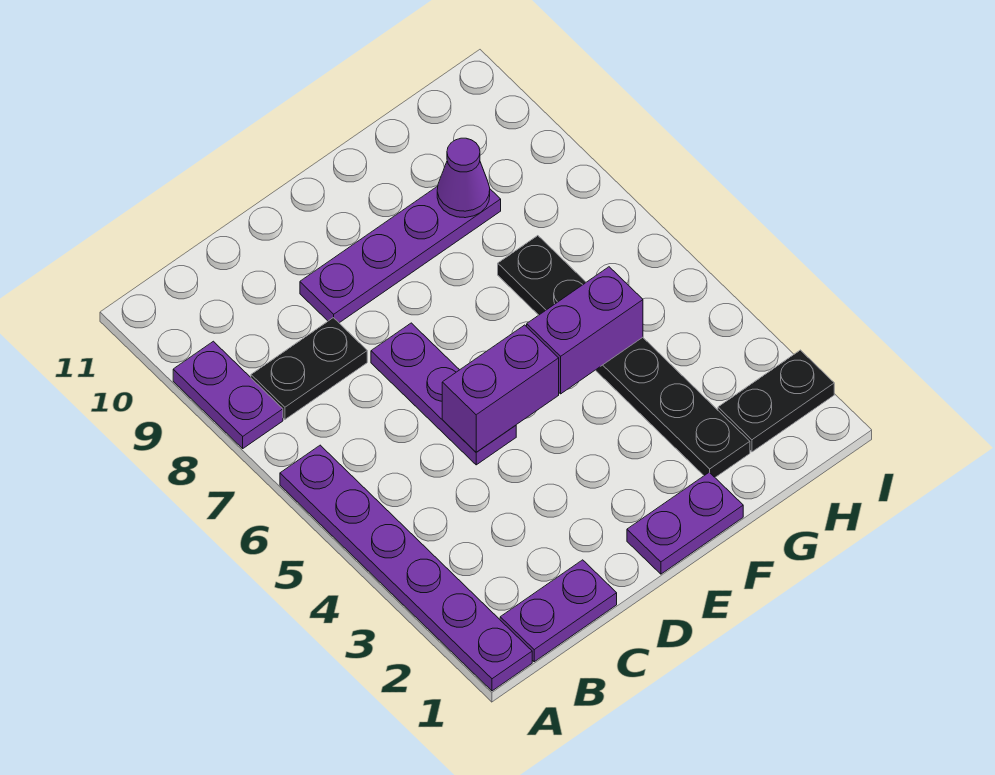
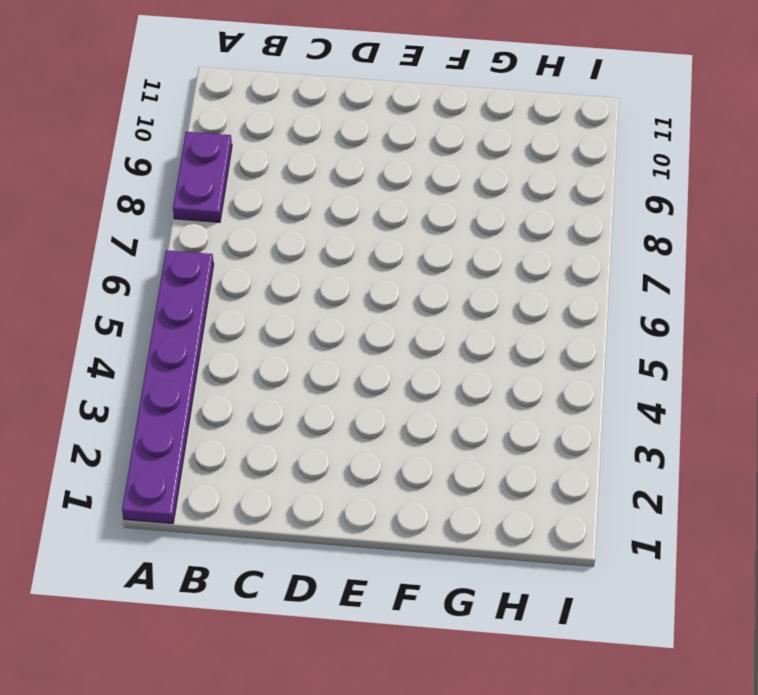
none -> purple 1x2 plate [500,560,617,662]
none -> black 1x2 plate [251,318,367,419]
none -> purple 1x3 plate [371,323,516,465]

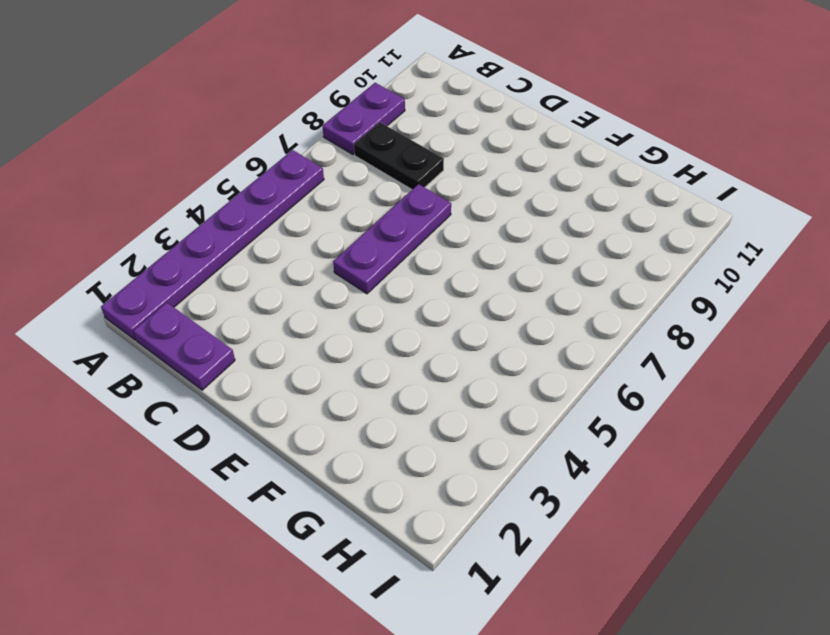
none -> purple 1x4 plate [300,186,501,323]
none -> purple 1x2 plate [627,472,743,574]
none -> black 1x6 plate [498,236,750,477]

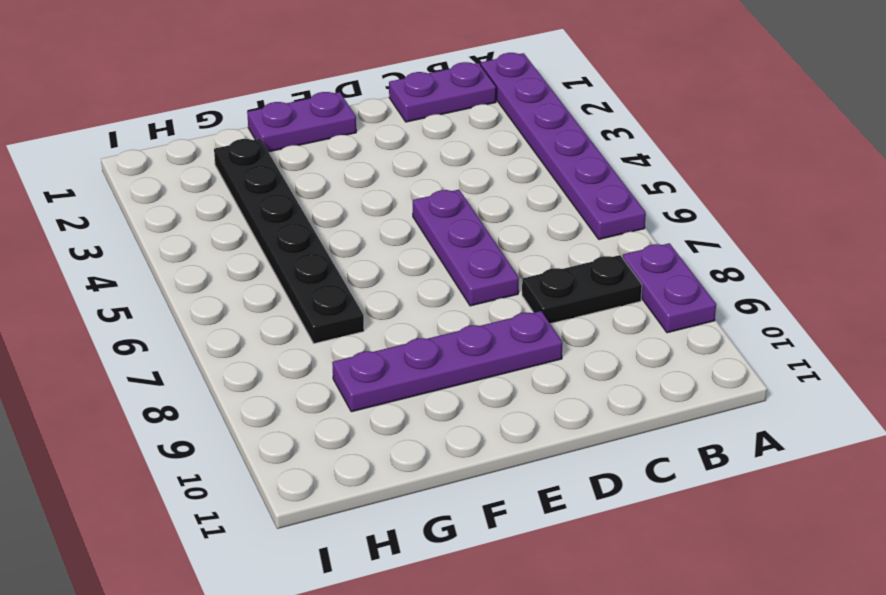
none -> black 1x2 plate [718,350,834,452]
none -> purple 1x2 brick [442,325,559,452]
none -> purple 1x2 brick [527,267,643,394]

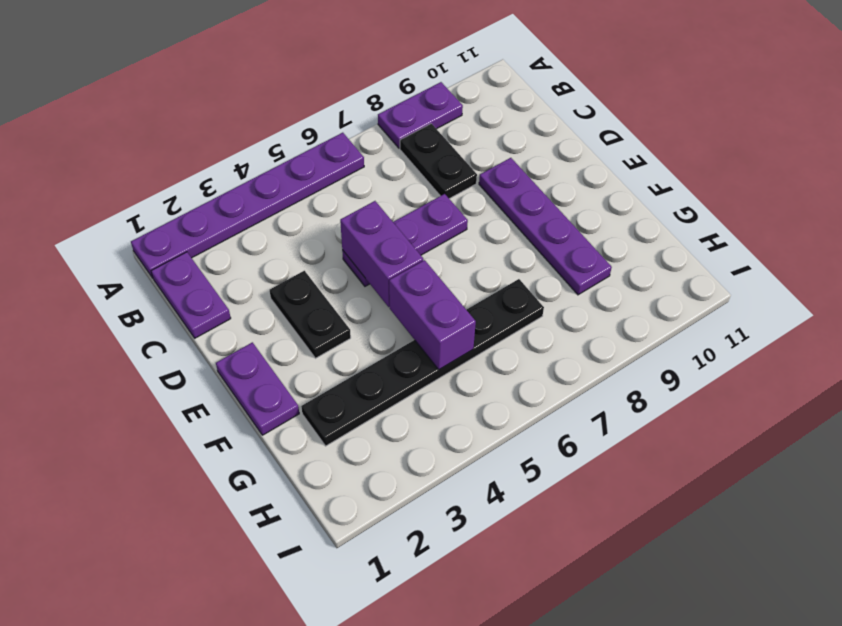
black 1x2 plate [270,271,351,358] -> black 1x2 plate moved to [718,350,834,452]
none -> purple 1x1 cone [437,138,490,218]

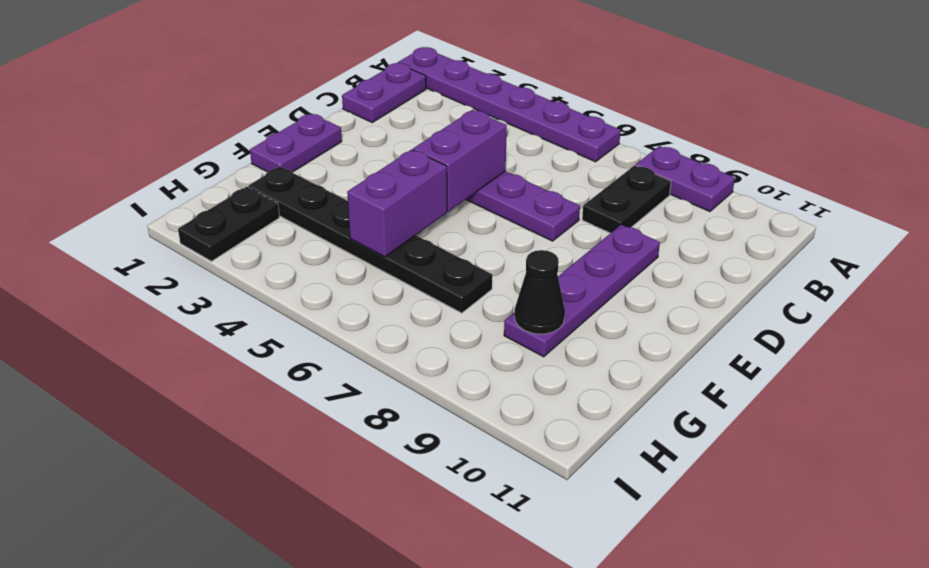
black 1x1 cone [515,250,565,334] -> purple 1x1 cone [437,138,490,218]

